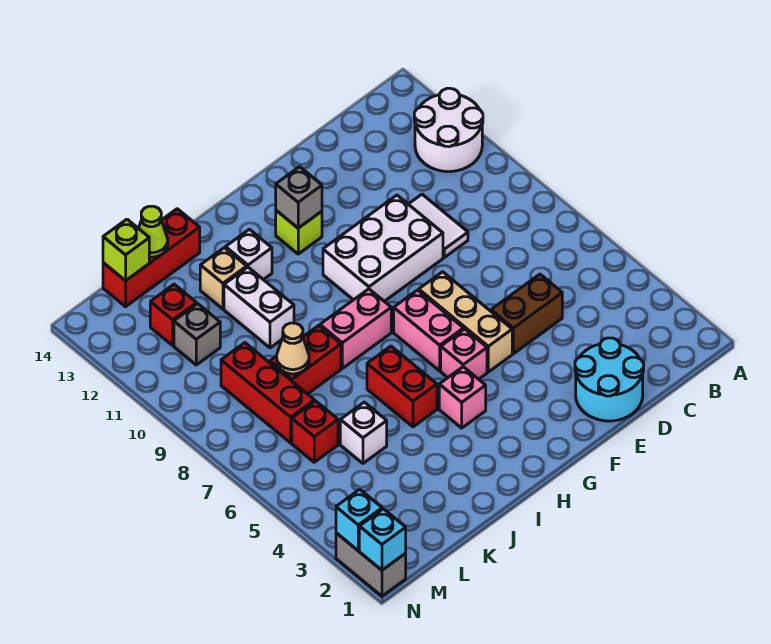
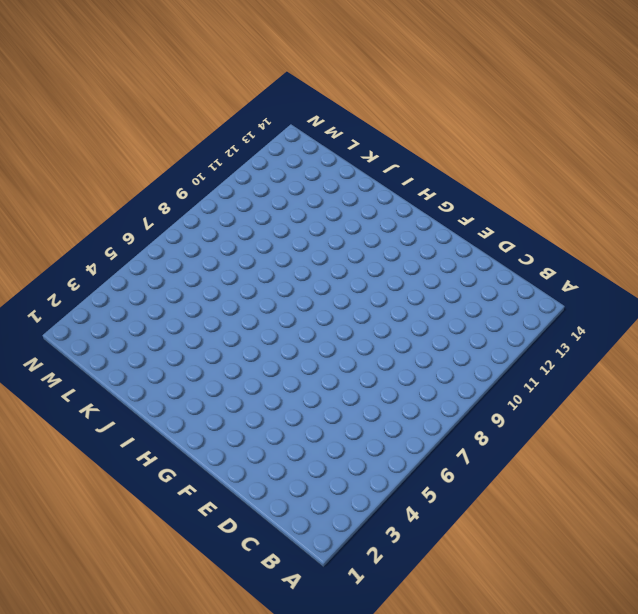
none -> white 2x2 round brick [414,88,483,172]
none -> cyan 2x2 round brick [575,338,644,421]
none -> brown 1x2 brick [491,274,562,354]

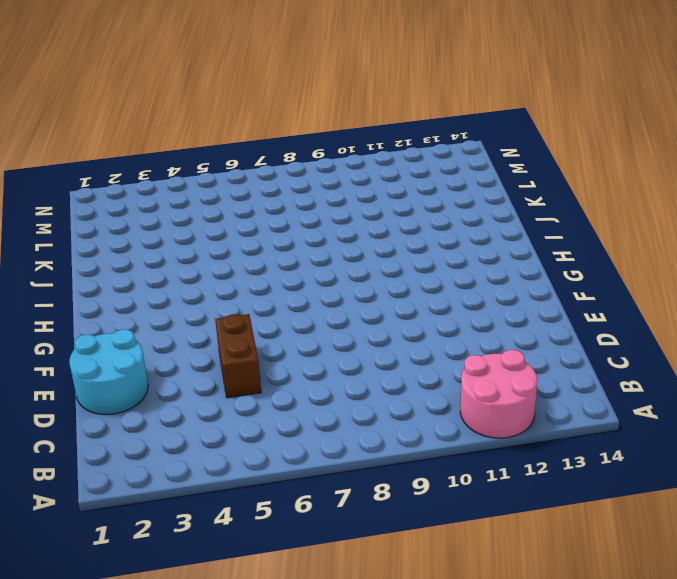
pink 2x2 round brick [460,350,538,438] -> white 2x2 round brick [414,88,483,172]
none -> white 1x2 tile [409,194,468,258]
none -> white 2x3 brick [323,195,443,301]
none -> tan 1x3 brick [419,272,512,372]

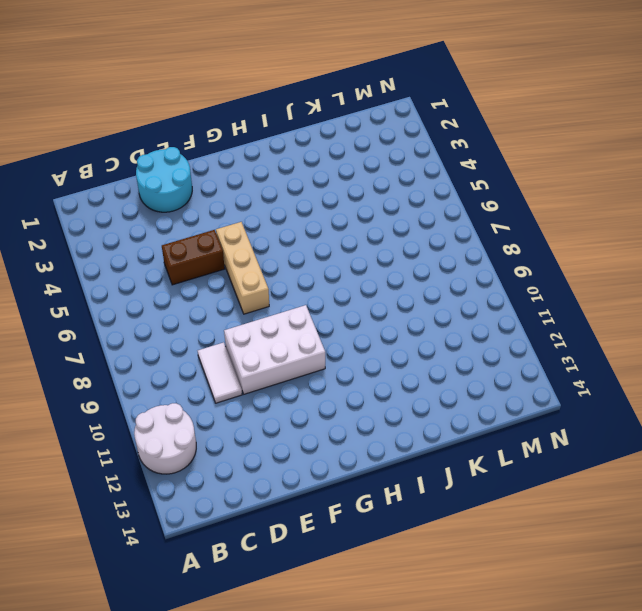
none -> pink 1x1 brick [441,329,487,379]
none -> pink 1x2 brick [394,290,464,371]
none -> lime 1x1 brick [276,210,322,254]

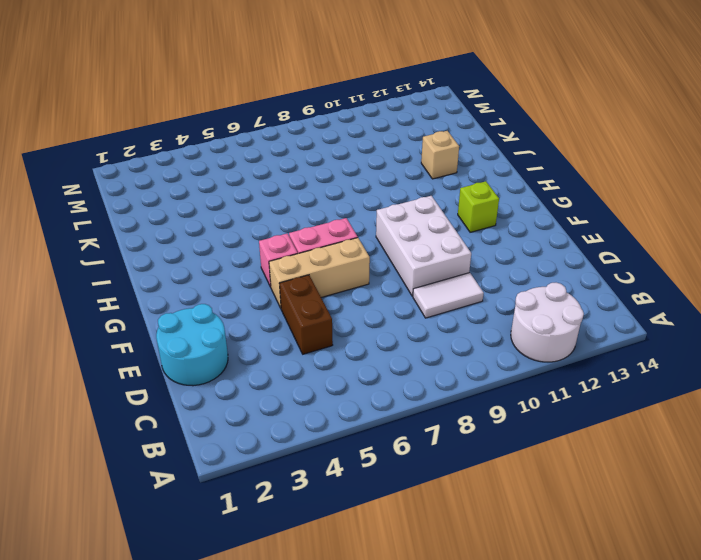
none -> pink 1x1 brick [439,367,486,428]
none -> pink 1x2 brick [320,289,391,368]
none -> red 1x2 brick [367,346,437,427]

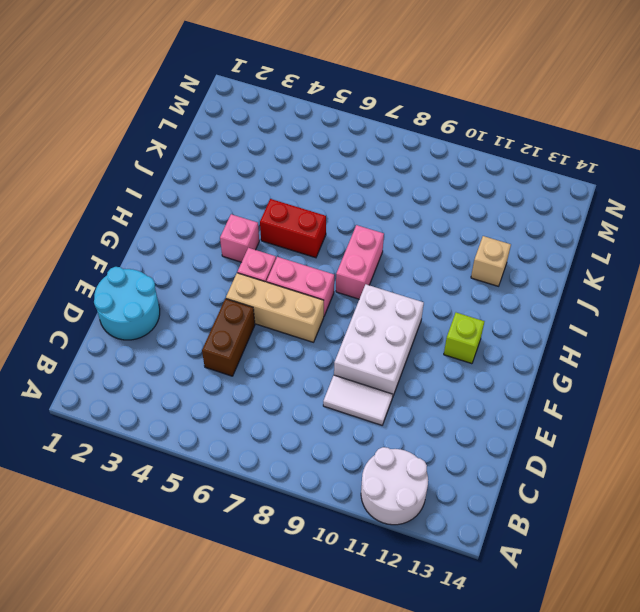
none -> white 1x1 brick [226,229,272,280]
none -> red 1x2 brick [270,325,341,394]
none -> white 1x2 brick [224,267,294,348]

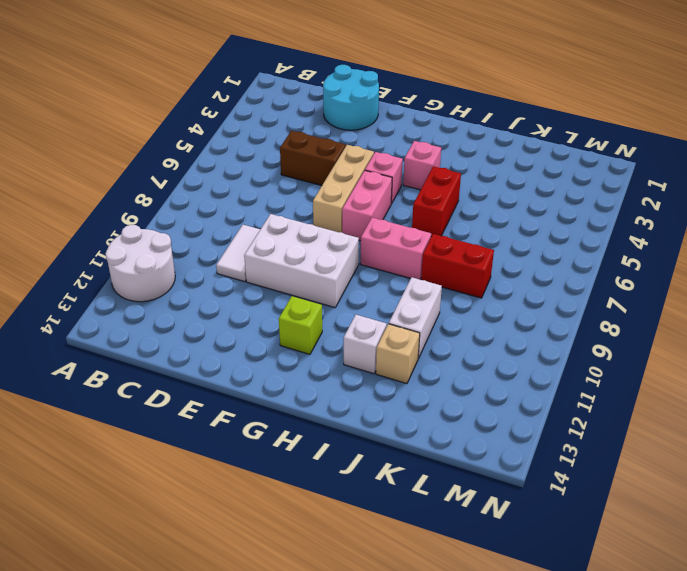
none -> red 1x3 brick [103,209,200,307]
none -> white 1x1 brick [340,402,387,463]
none -> red 1x1 brick [292,401,338,462]

